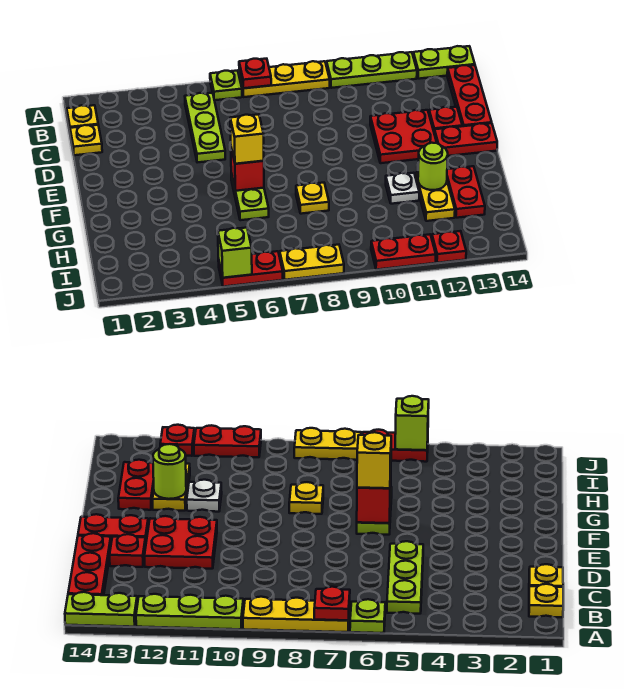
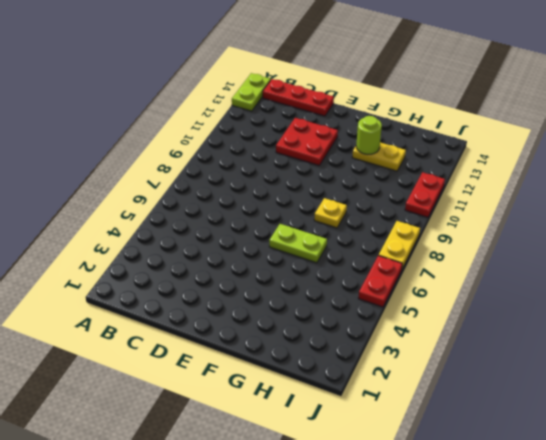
none -> lime 1x1 plate [210,70,242,100]
none -> yellow 1x3 plate [239,61,330,97]
none -> lime 1x3 plate [327,52,417,88]

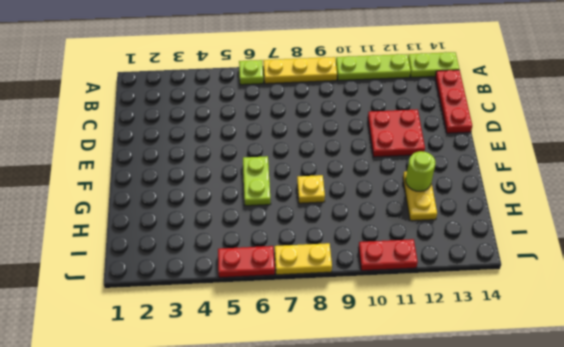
none -> yellow 1x1 plate [67,105,98,130]
none -> lime 1x3 plate [185,93,225,163]
none -> yellow 1x1 plate [70,125,102,155]

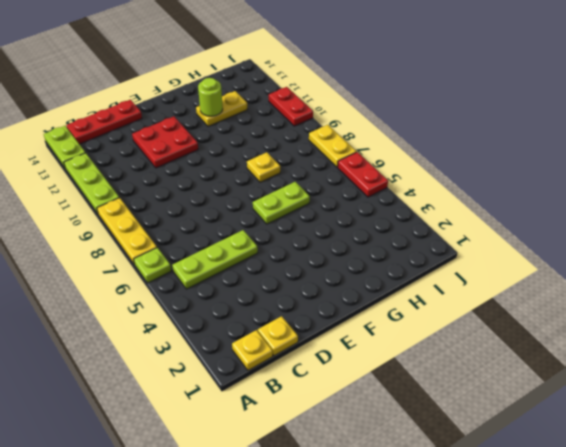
none -> red 1x1 plate [429,107,462,131]
none -> red 1x2 plate [434,123,497,156]
none -> white 1x1 plate [386,173,419,204]

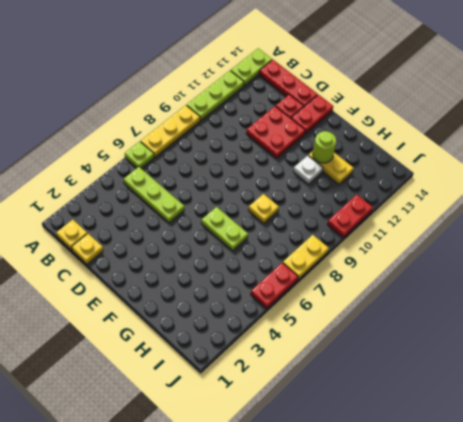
none -> red 1x2 plate [447,166,485,218]
none -> red 1x1 plate [432,231,466,263]
none -> red 1x1 plate [239,59,271,88]

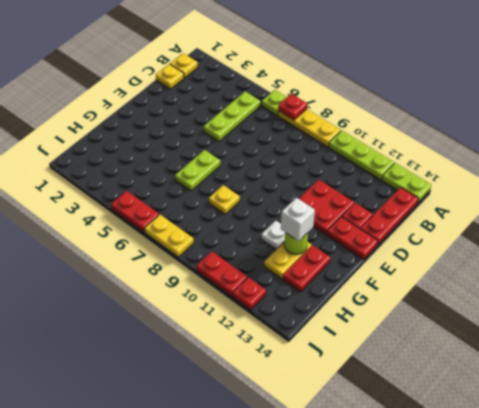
white 1x1 brick [281,198,315,241] -> none
none -> red 1x1 brick [231,148,264,191]
none -> lime 1x1 brick [218,228,252,278]
none -> yellow 1x1 brick [230,114,264,164]

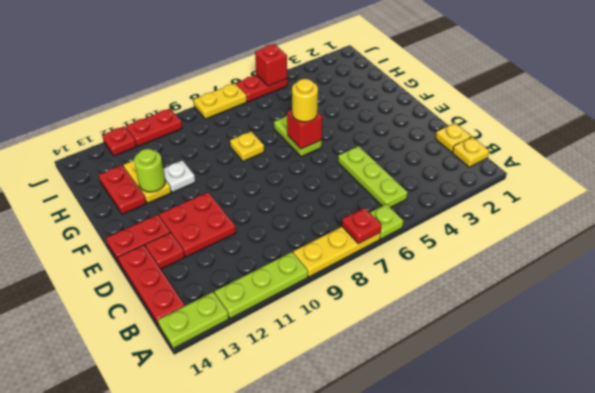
yellow 1x1 round brick [292,79,318,122] -> yellow 1x1 brick [230,114,264,164]
red 1x1 brick [255,44,287,86] -> lime 1x1 brick [218,228,252,278]

